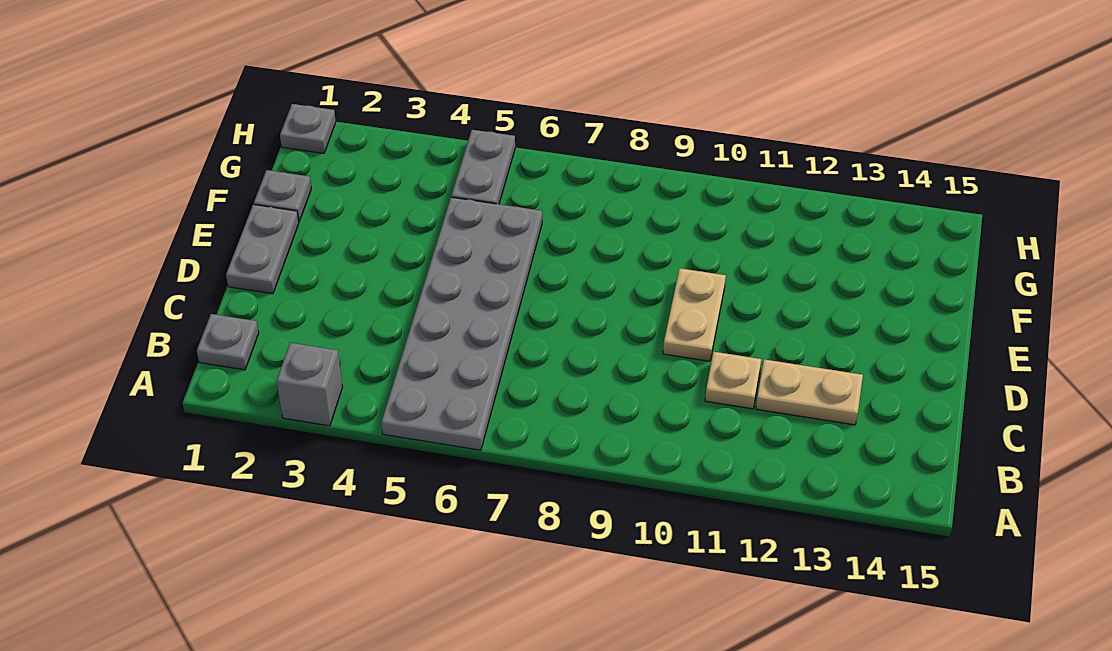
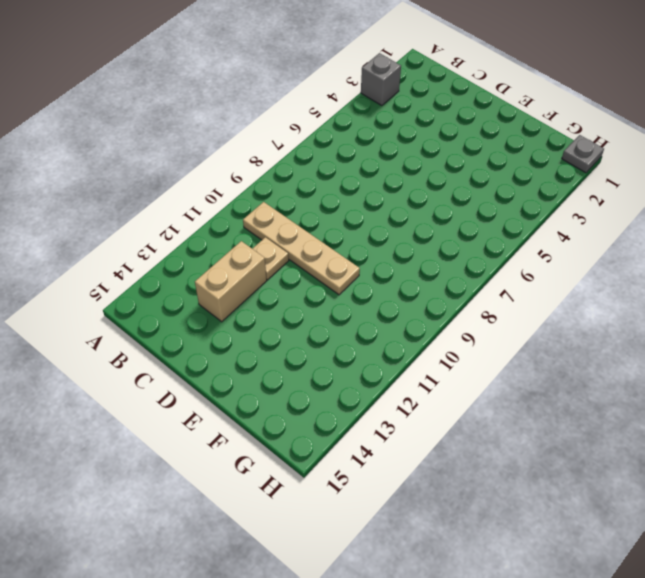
tan 1x4 plate [243,202,360,295] -> tan 1x2 plate [663,268,726,361]
tan 1x2 brick [195,241,267,322] -> tan 1x2 plate [756,359,863,425]
none -> grey 2x6 plate [381,197,542,450]
none -> grey 1x1 plate [197,314,259,370]

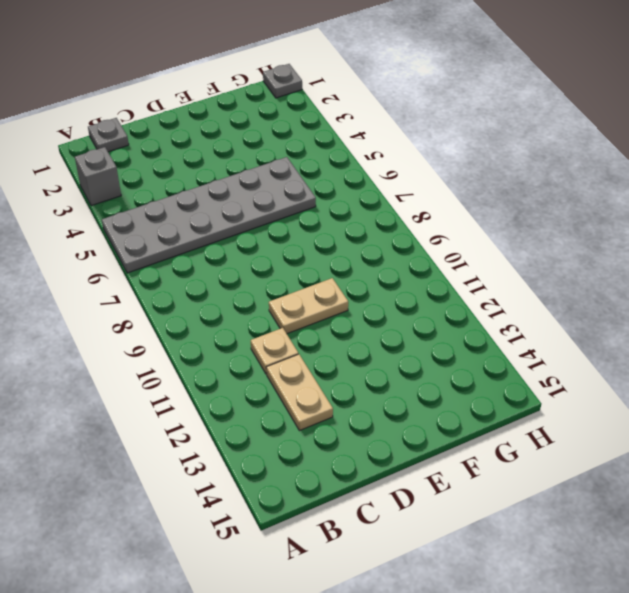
none -> grey 1x2 plate [226,205,299,294]
none -> grey 1x1 plate [254,170,311,221]

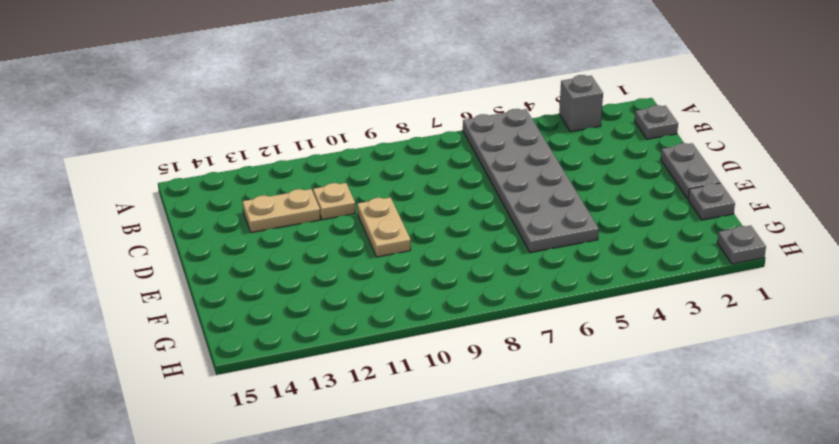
none -> grey 1x2 plate [451,130,515,204]

